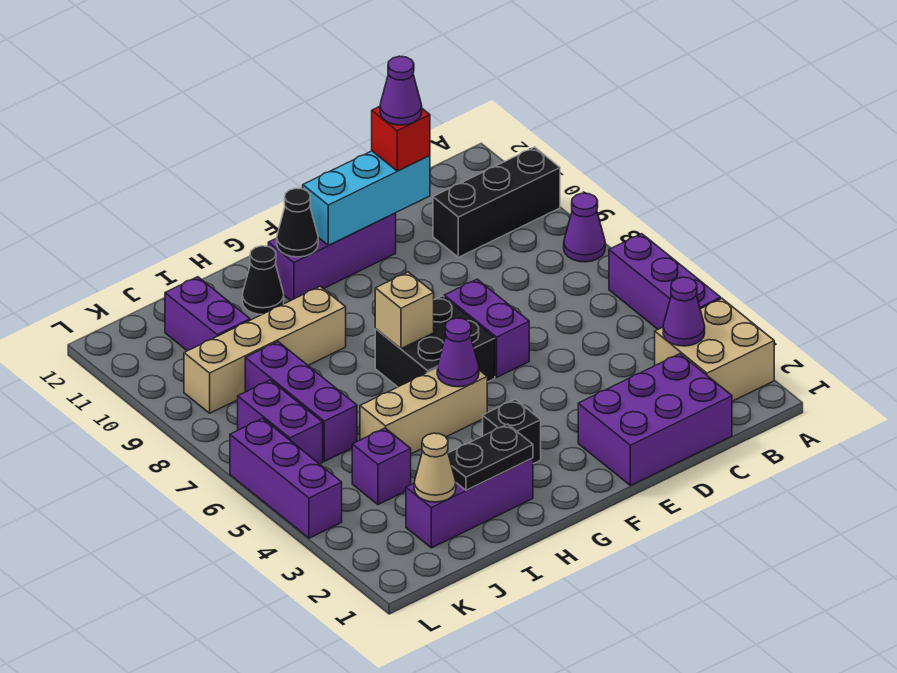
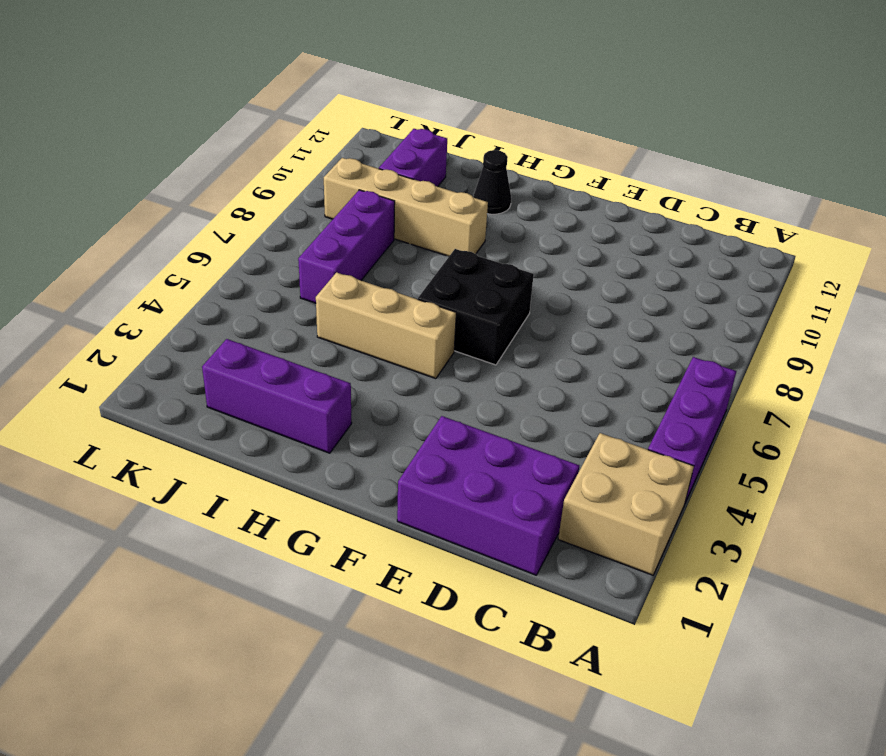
none -> purple 1x1 cone [564,193,605,262]
none -> black 1x3 brick [433,147,560,257]
none -> purple 1x2 brick [444,279,529,377]

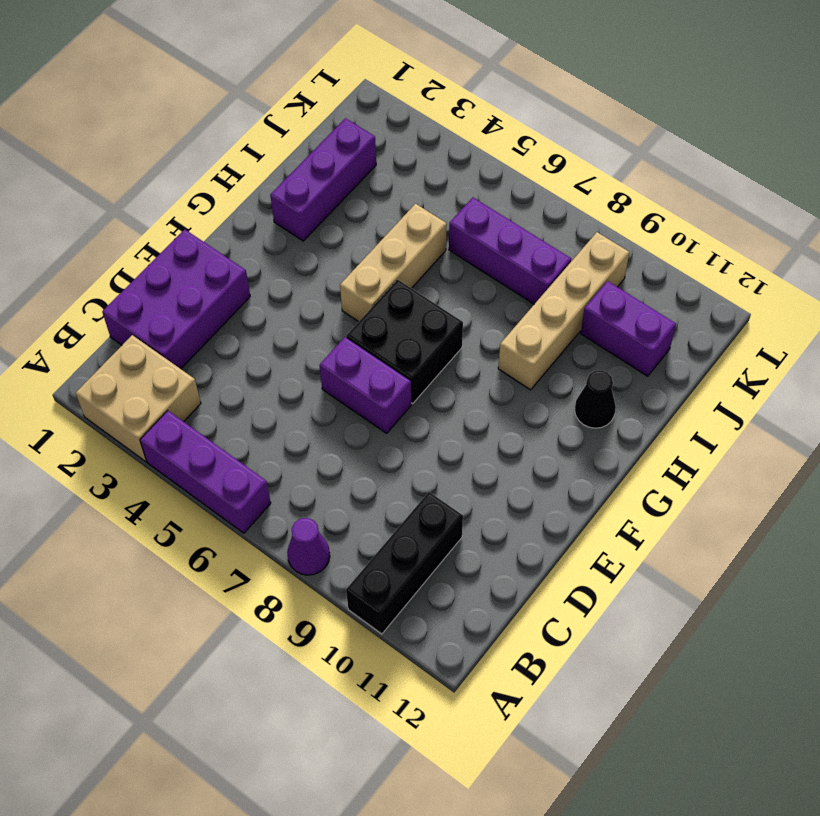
none -> purple 1x3 brick [268,213,396,300]
none -> black 1x1 brick [483,399,541,464]
none -> purple 1x1 brick [352,428,411,505]

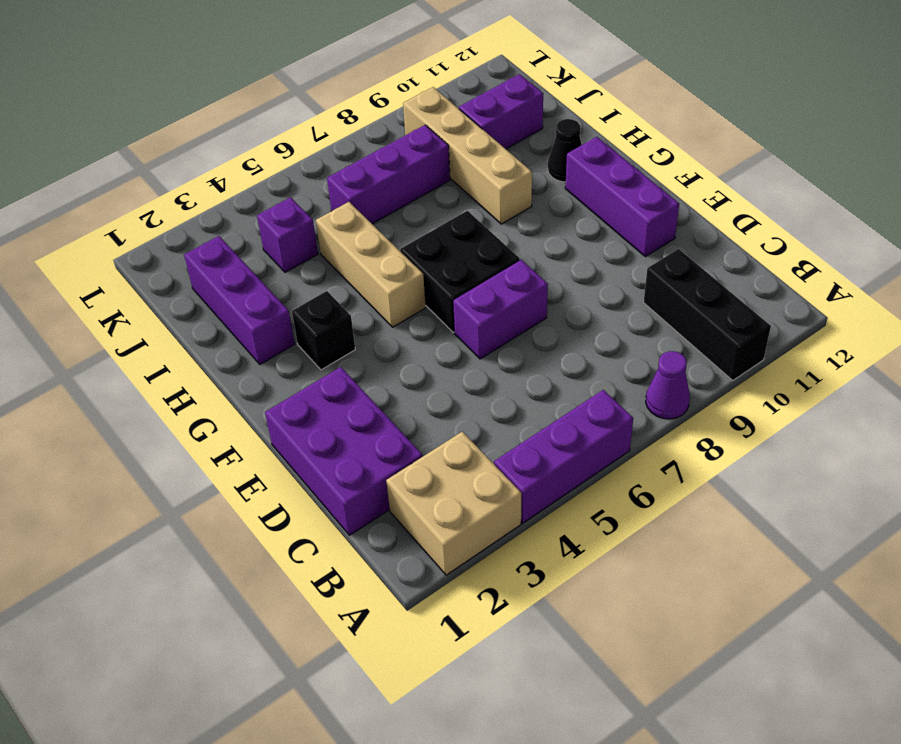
none -> purple 1x2 brick [238,380,323,464]
none -> purple 1x3 brick [230,418,342,538]
none -> purple 1x1 cone [663,277,705,346]

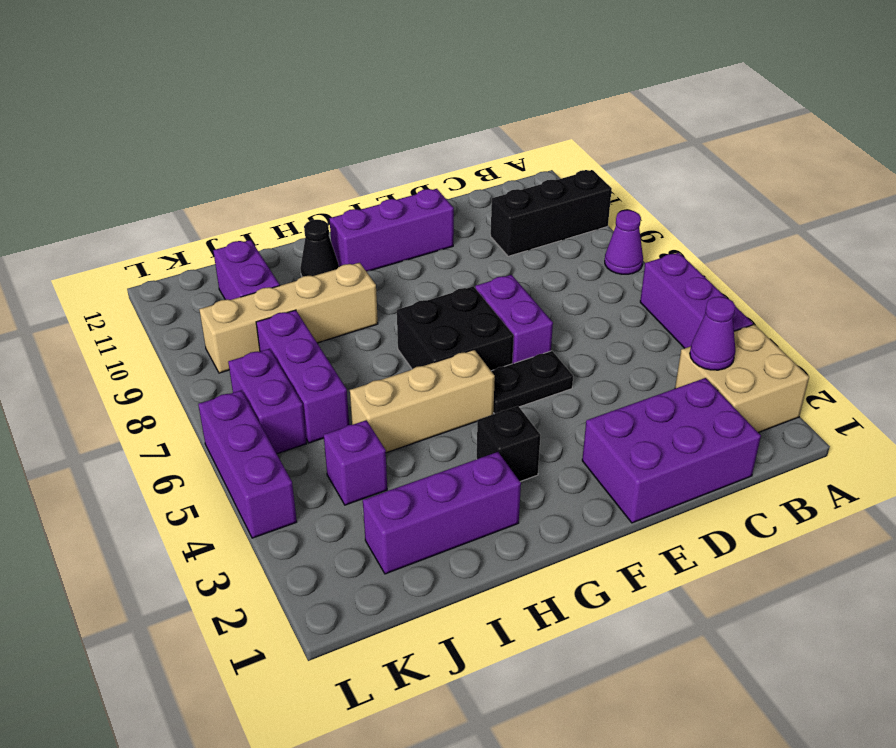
black 1x2 plate [491,351,573,414] -> black 1x2 plate moved to [448,424,533,490]
none -> cyan 1x3 brick [303,151,430,245]
none -> purple 1x1 cone [437,318,479,387]
none -> tan 1x1 brick [375,272,434,349]

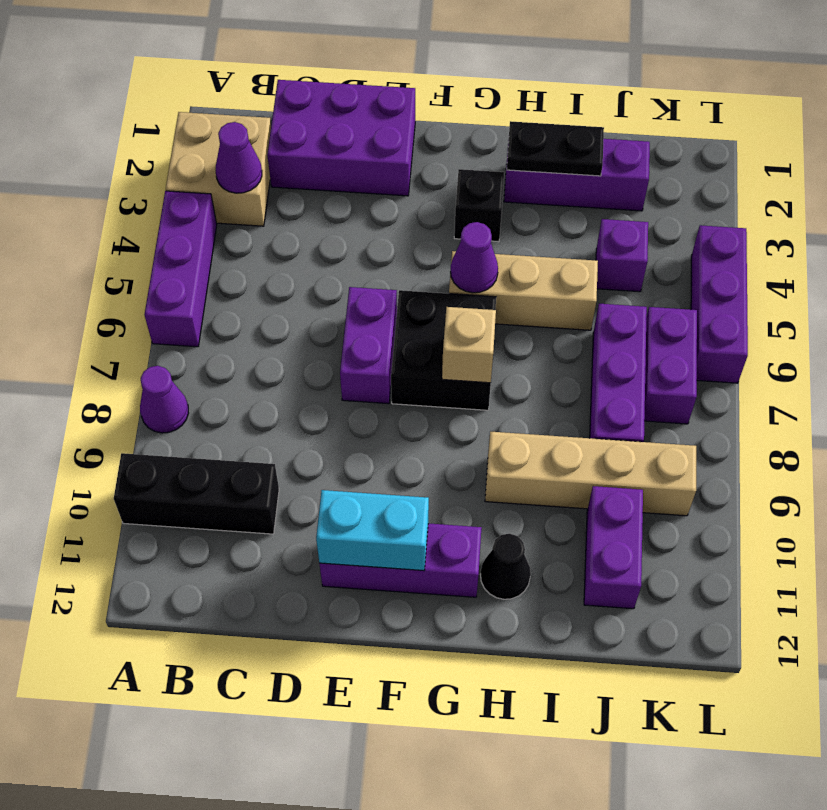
cyan 1x2 brick [316,490,429,571] -> cyan 1x3 brick [303,151,430,245]
none -> black 1x1 cone [277,188,318,257]
none -> tan 1x1 cone [414,433,456,502]
none -> red 1x1 brick [372,106,430,171]

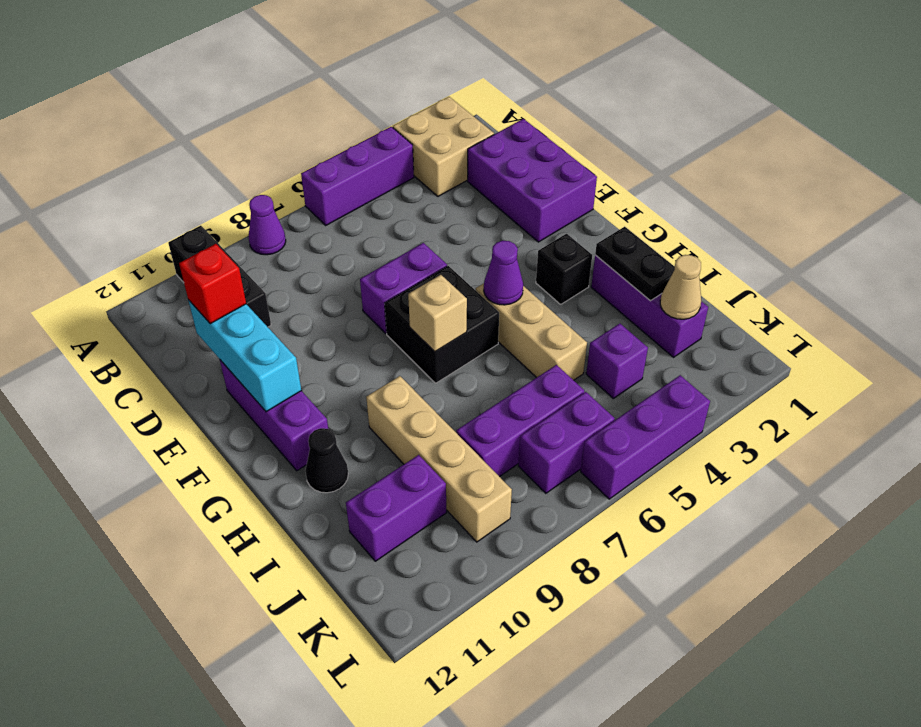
none -> purple 1x1 cone [663,277,705,346]
none -> black 1x1 cone [277,188,318,257]
none -> purple 1x1 cone [380,56,422,125]

